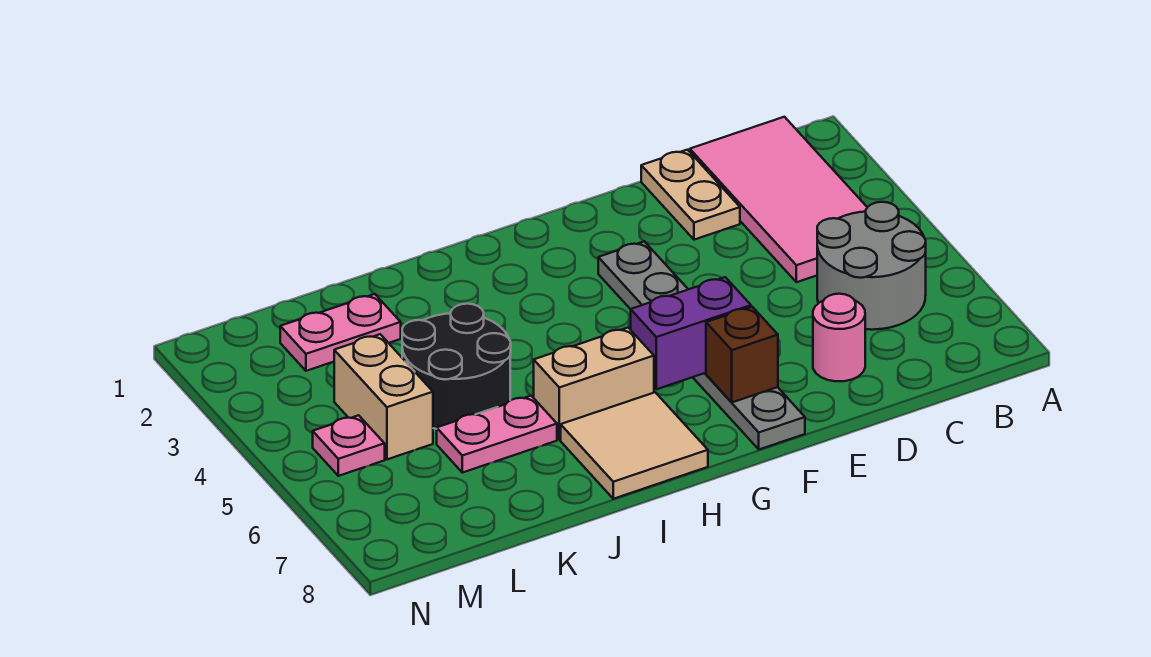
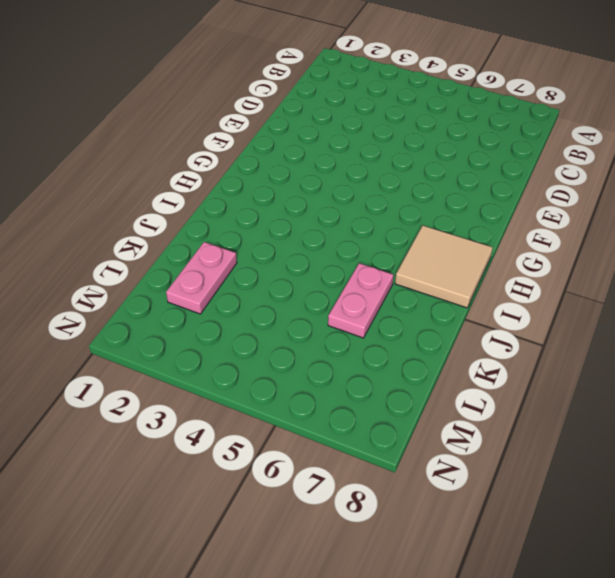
none -> pink 2x4 tile [690,117,867,282]
none -> grey 2x2 round brick [817,202,926,330]
none -> tan 1x2 plate [641,150,740,240]

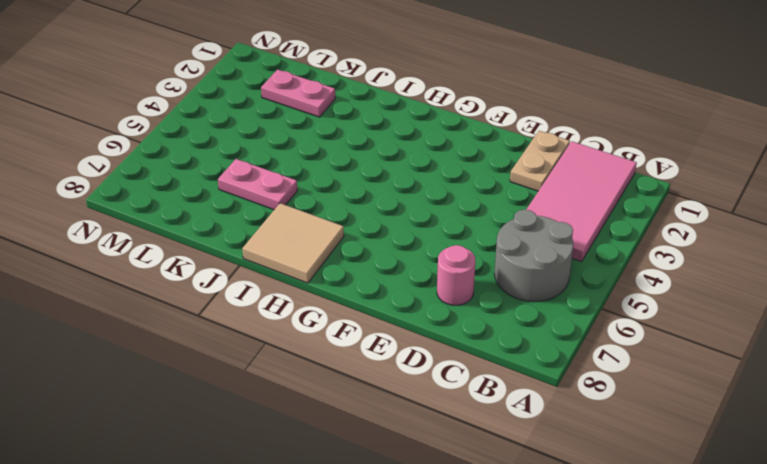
none -> grey 1x6 plate [598,241,805,449]
none -> tan 1x2 brick [534,328,654,440]
none -> black 2x2 round brick [402,304,511,429]

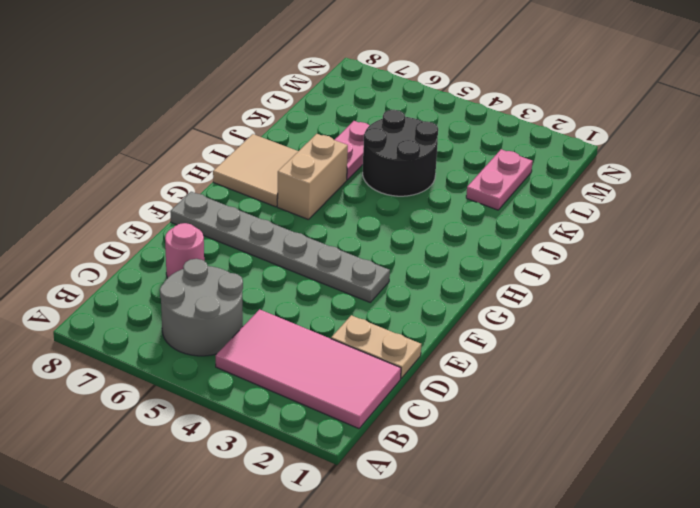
none -> tan 1x2 brick [334,334,433,459]
none -> pink 1x1 plate [313,415,385,476]
none -> purple 1x2 brick [631,277,751,389]

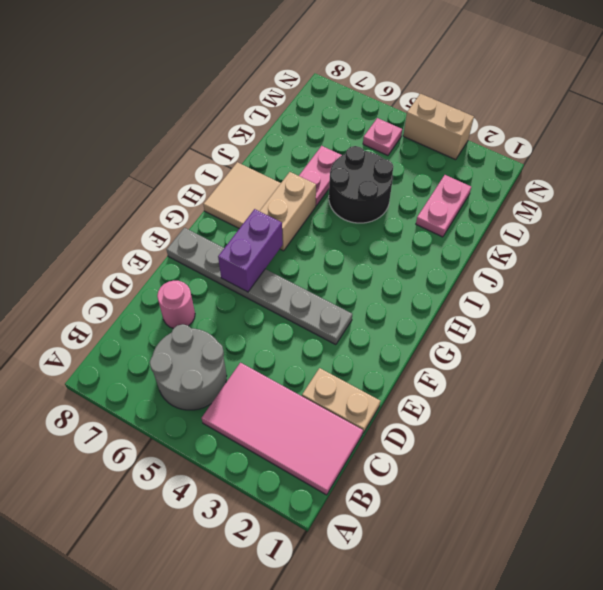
tan 1x2 brick [403,94,474,160] -> tan 1x2 brick moved to [334,334,433,459]
none -> brown 1x1 brick [706,307,778,402]

